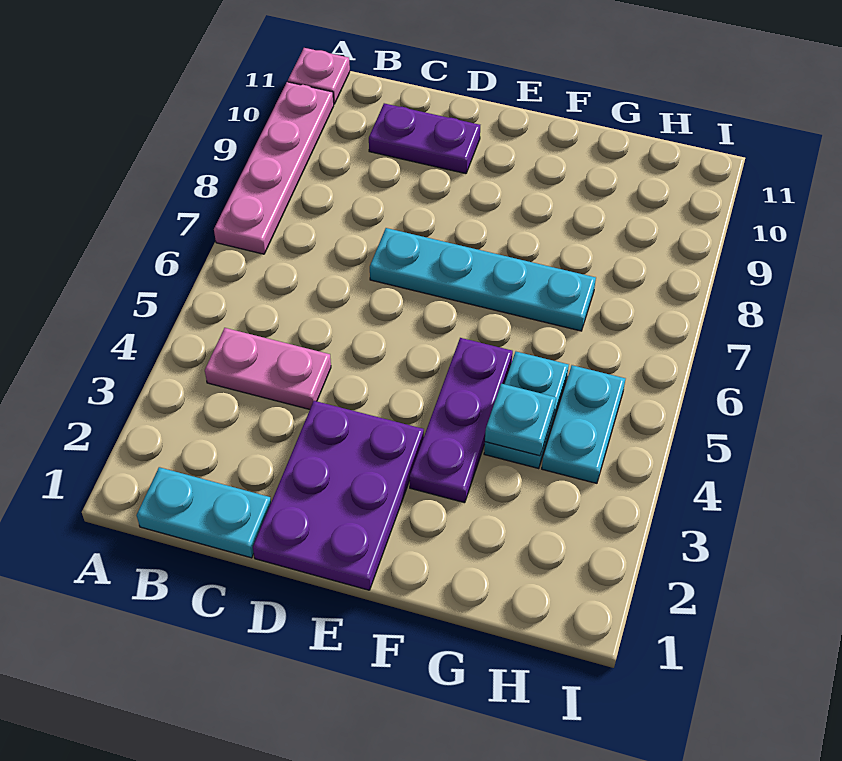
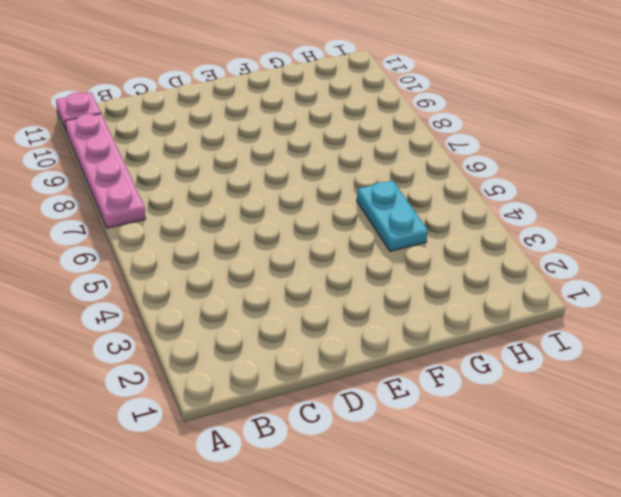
none -> cyan 1x2 plate [136,467,271,558]
none -> pink 1x2 plate [205,328,331,409]

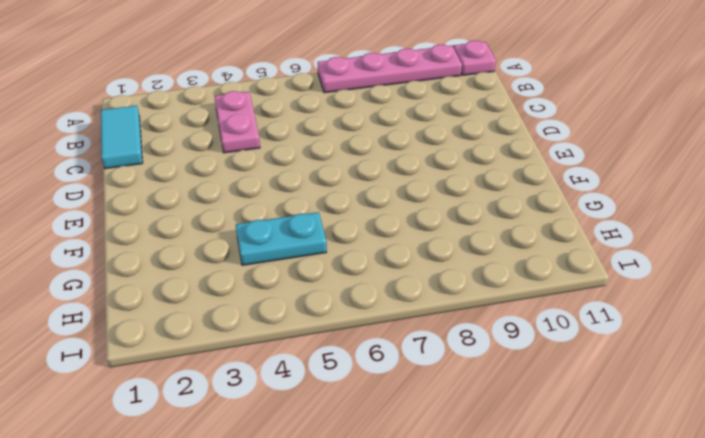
cyan 1x2 tile [101,106,143,169] -> cyan 1x2 plate [136,467,271,558]
none -> purple 1x2 plate [369,103,480,174]
none -> purple 2x3 plate [253,401,424,590]

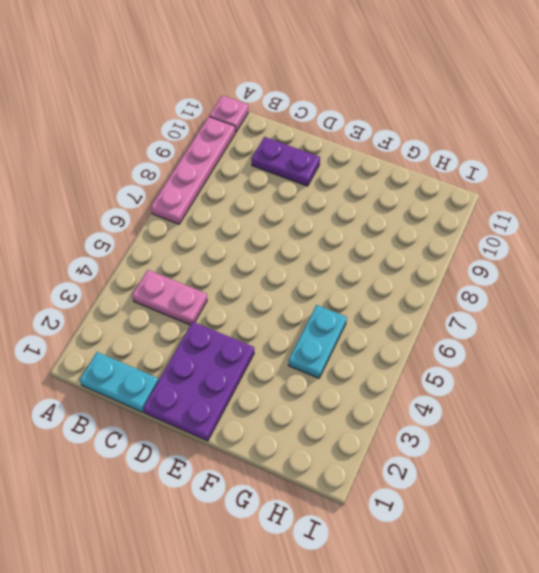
none -> cyan 1x4 plate [370,228,596,331]
none -> purple 1x3 plate [410,338,513,503]

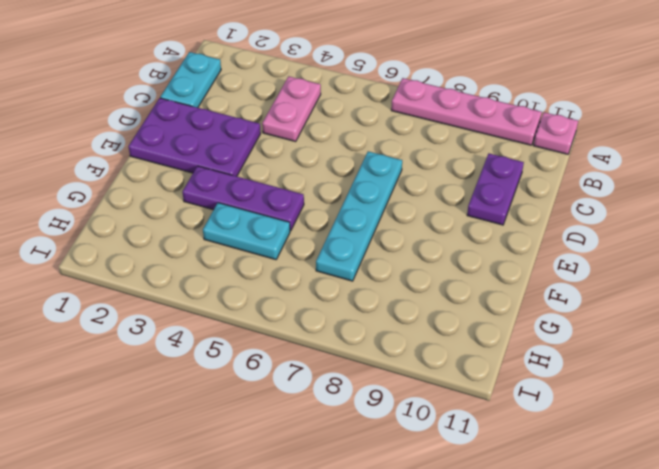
none -> cyan 1x2 plate [542,365,625,483]
none -> cyan 1x1 plate [485,383,556,456]

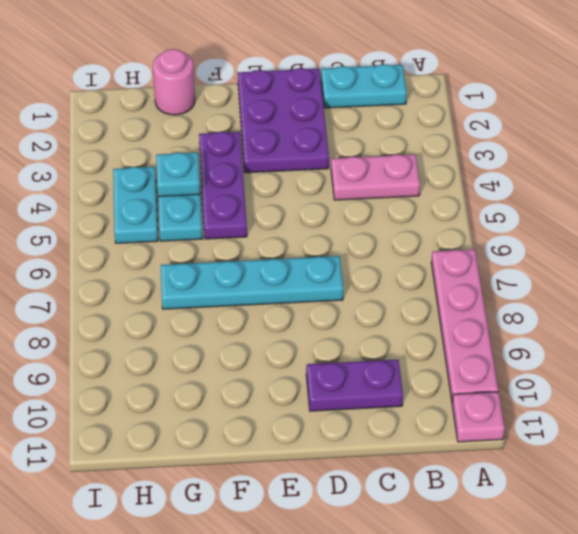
pink 1x1 round brick [153,49,195,115] -> none

